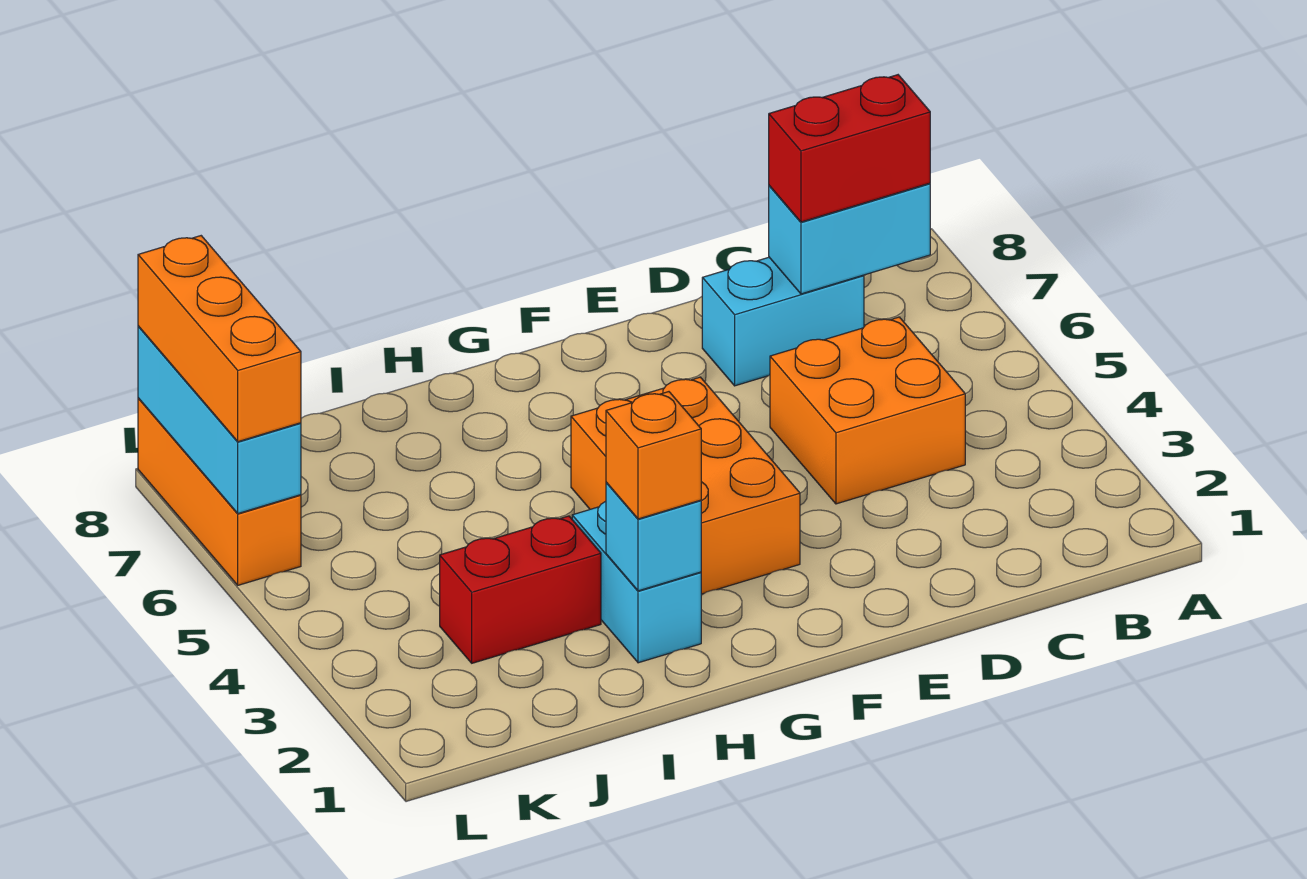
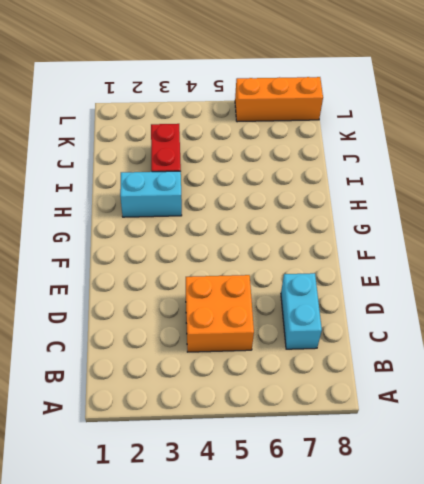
none -> orange 2x3 brick [571,377,800,594]
none -> cyan 1x2 brick [769,183,930,294]
none -> cyan 1x1 brick [606,482,701,591]

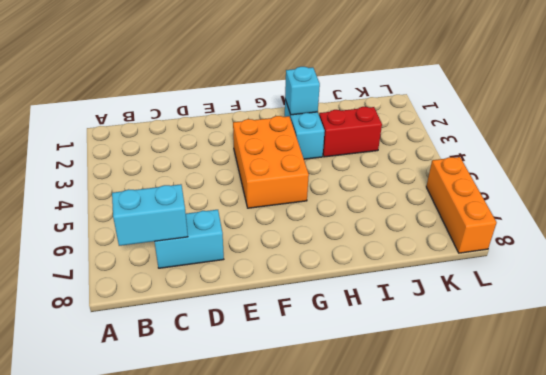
none -> orange 2x2 brick [770,317,965,504]
none -> cyan 1x3 brick [138,326,301,513]
none -> red 1x2 brick [769,75,930,222]

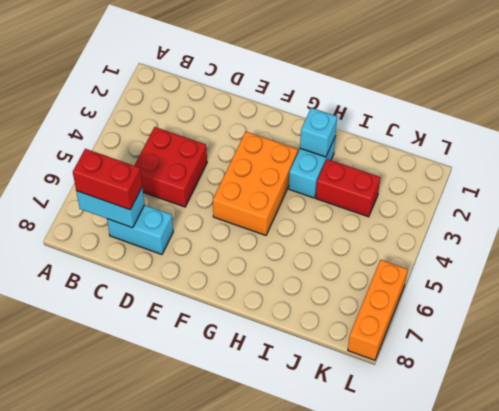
red 2x2 brick [134,127,207,207] -> orange 2x2 brick [770,317,965,504]
none -> cyan 1x3 brick [138,326,301,513]
none -> orange 1x1 brick [606,392,701,519]
none -> orange 1x3 brick [138,236,301,442]

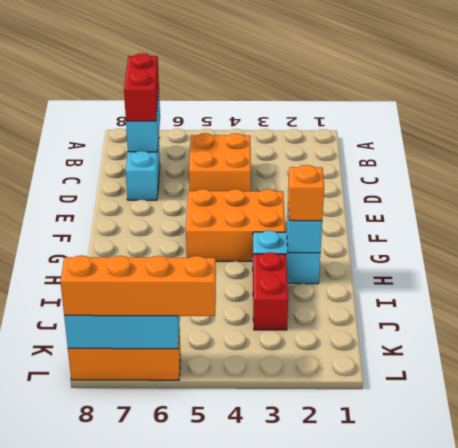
orange 1x4 brick [60,255,216,316] -> orange 1x3 brick [138,236,301,442]

